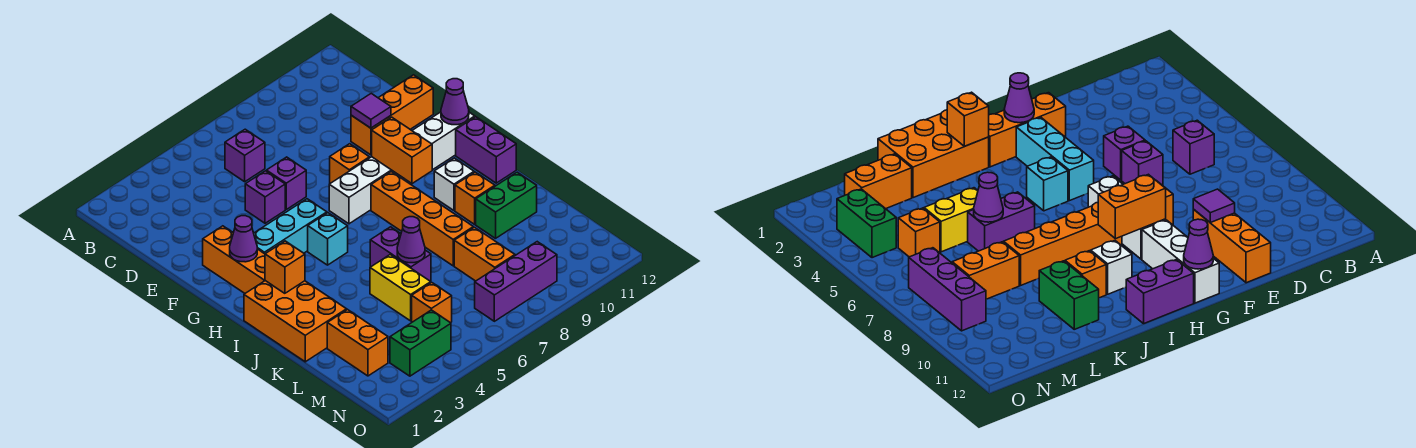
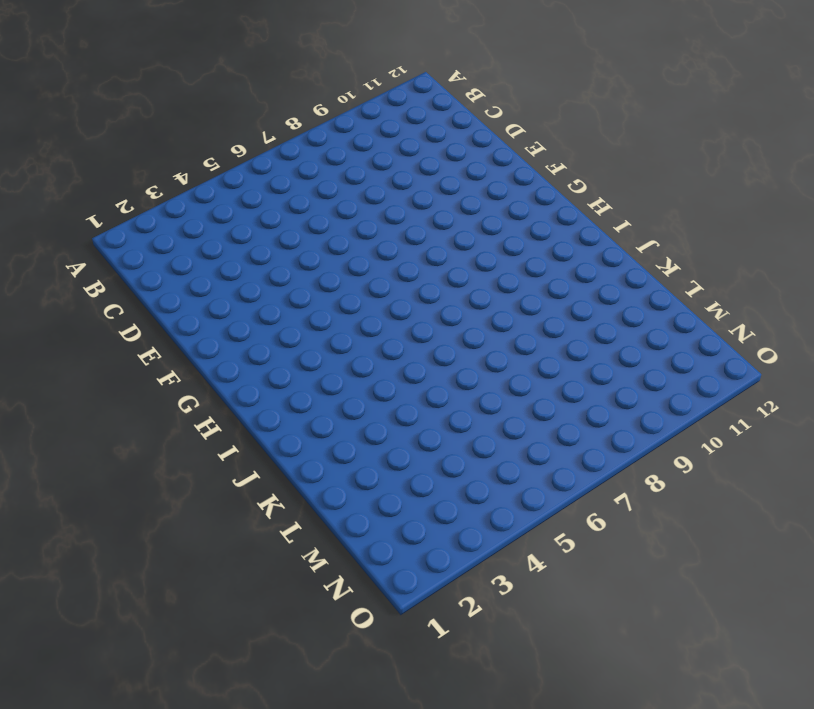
none -> purple 1x1 brick [225,129,265,182]
none -> purple 1x1 brick [245,171,285,223]
none -> purple 1x1 brick [267,157,306,209]

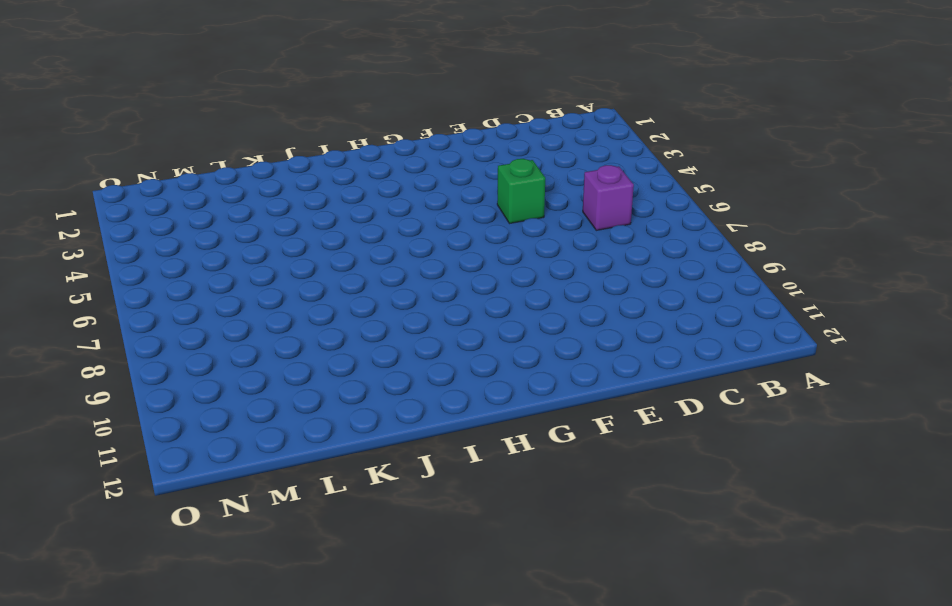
green 1x1 brick [497,159,545,224] -> purple 1x1 brick [245,171,285,223]
none -> purple 1x1 brick [267,157,306,209]
none -> orange 1x3 brick [351,75,433,155]
none -> orange 1x3 brick [203,226,265,293]

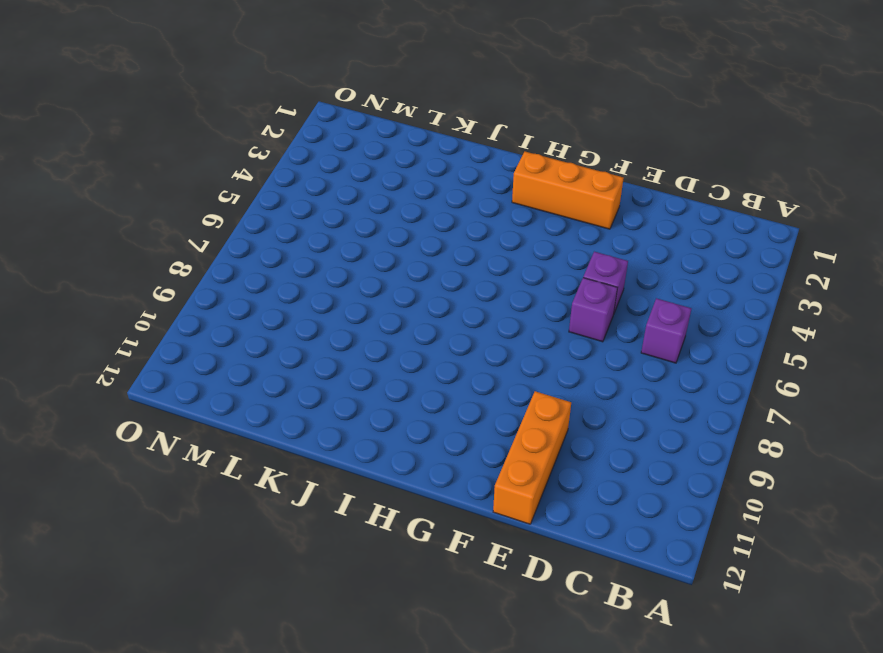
none -> orange 1x1 brick [330,144,369,183]
none -> cyan 1x3 brick [254,199,327,254]
none -> white 1x3 brick [329,157,411,224]

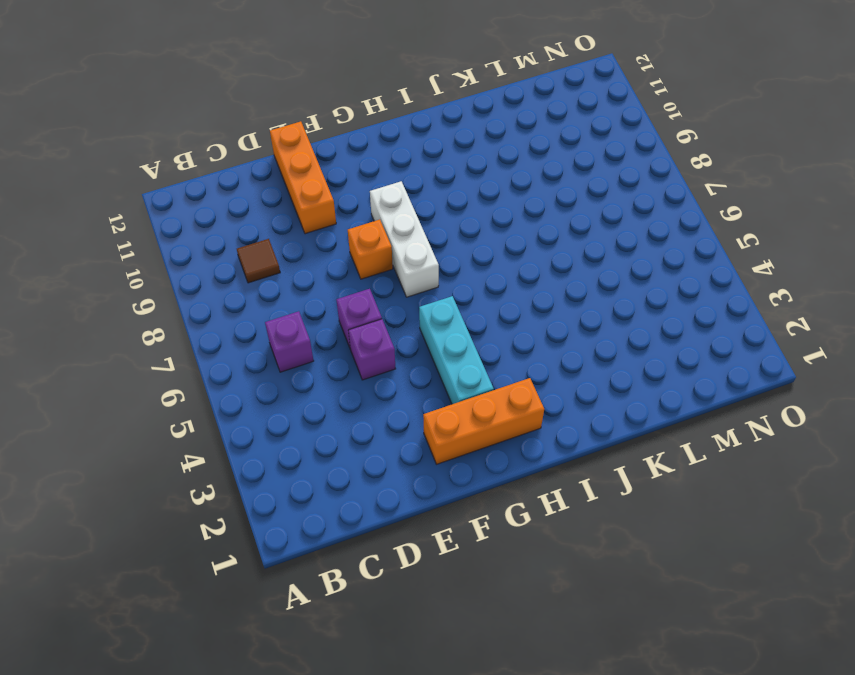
brown 1x1 tile [237,239,280,283] -> none
none -> white 1x3 brick [412,112,475,170]
none -> cyan 1x1 brick [308,213,348,265]
none -> orange 1x4 brick [371,172,473,266]

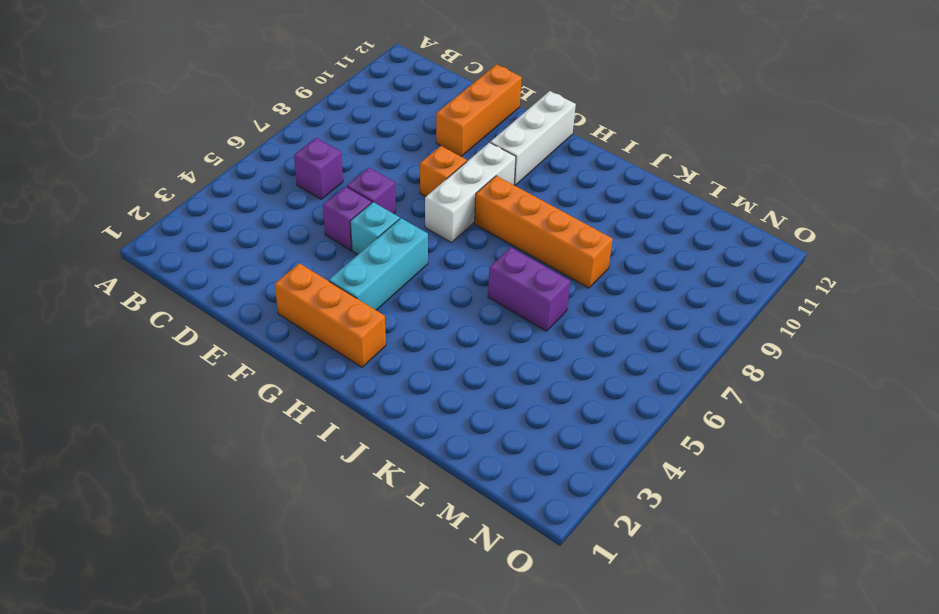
cyan 1x1 brick [350,202,400,254] -> cyan 1x1 brick moved to [308,213,348,265]
none -> purple 1x2 brick [456,117,516,183]
none -> orange 2x3 brick [244,281,347,362]
none -> white 1x1 brick [434,158,474,210]

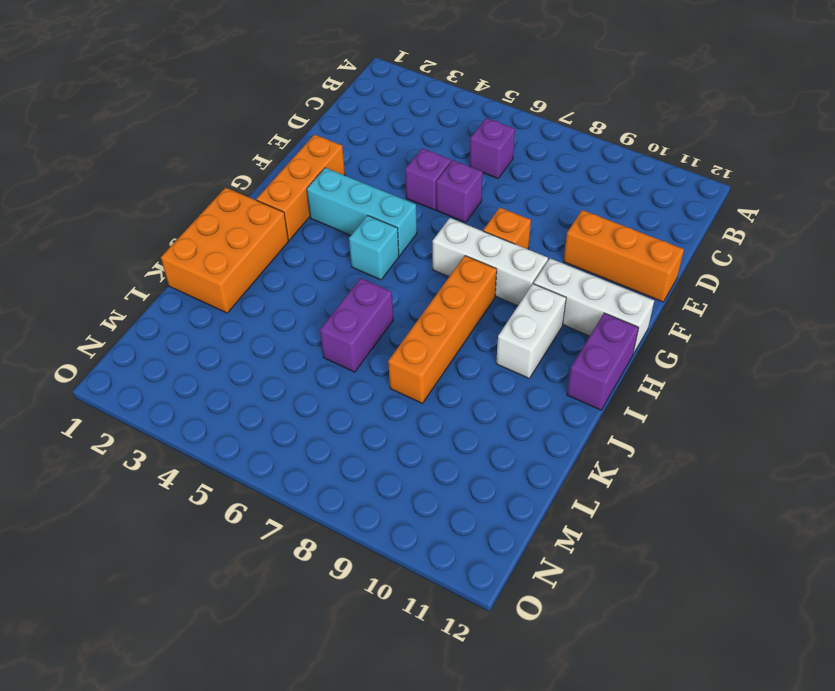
white 1x2 brick [496,284,566,378] -> white 1x1 brick [434,158,474,210]
none -> orange 1x1 brick [455,172,495,224]
none -> yellow 1x2 brick [370,255,431,321]
none -> green 1x2 brick [476,172,537,238]

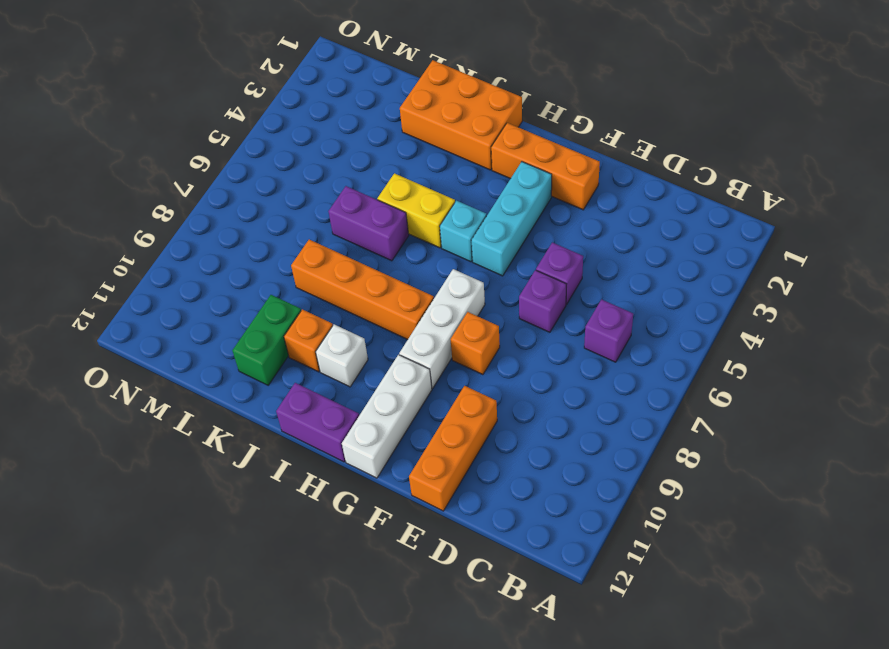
yellow 1x2 brick [377,173,455,248] -> yellow 1x2 brick moved to [370,255,431,321]
none -> orange 1x2 brick [327,310,388,376]
none -> orange 1x2 brick [454,227,515,281]
none -> orange 1x1 brick [412,282,452,323]

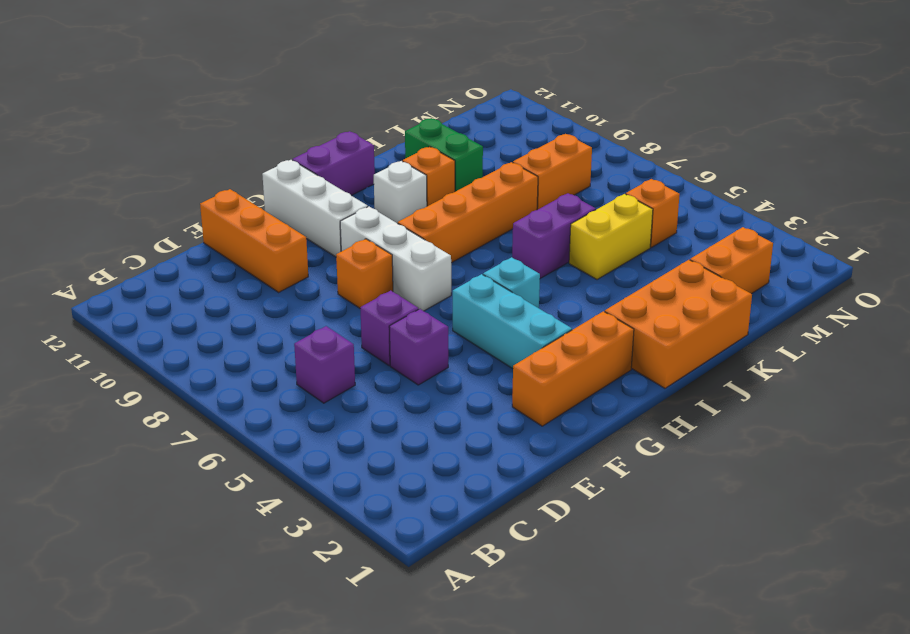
none -> green 1x2 brick [390,310,451,376]
none -> purple 1x3 brick [475,242,557,321]
none -> purple 1x1 tile [351,93,391,128]

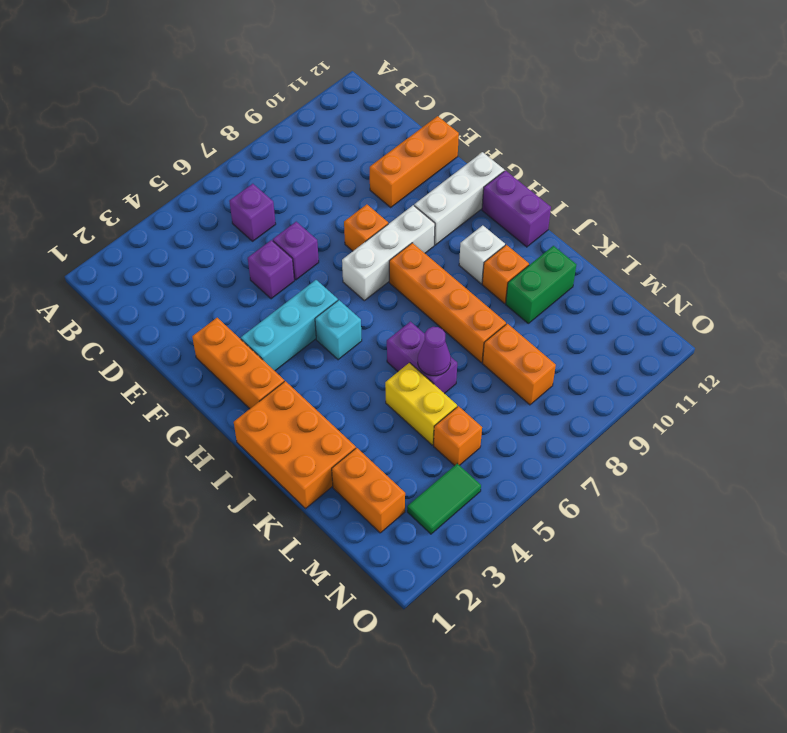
green 1x2 tile [407,464,481,534] -> green 1x2 brick [390,310,451,376]
none -> purple 1x3 brick [475,242,557,321]
none -> purple 1x1 tile [351,93,391,128]
none -> purple 1x1 cone [230,216,257,262]

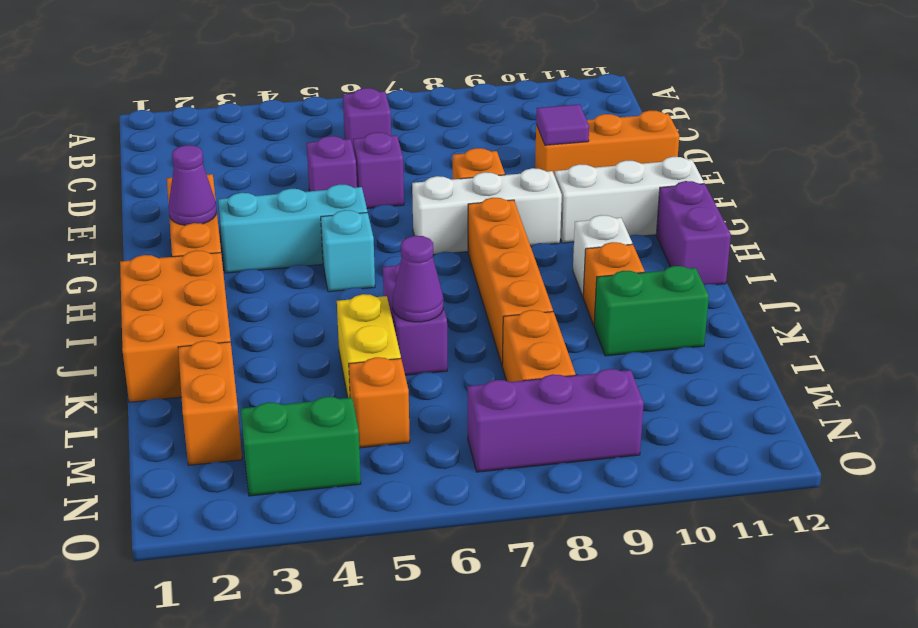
none -> orange 1x2 brick [372,117,432,184]
none -> purple 1x1 cone [441,79,469,125]
none -> orange 1x1 brick [265,241,305,293]

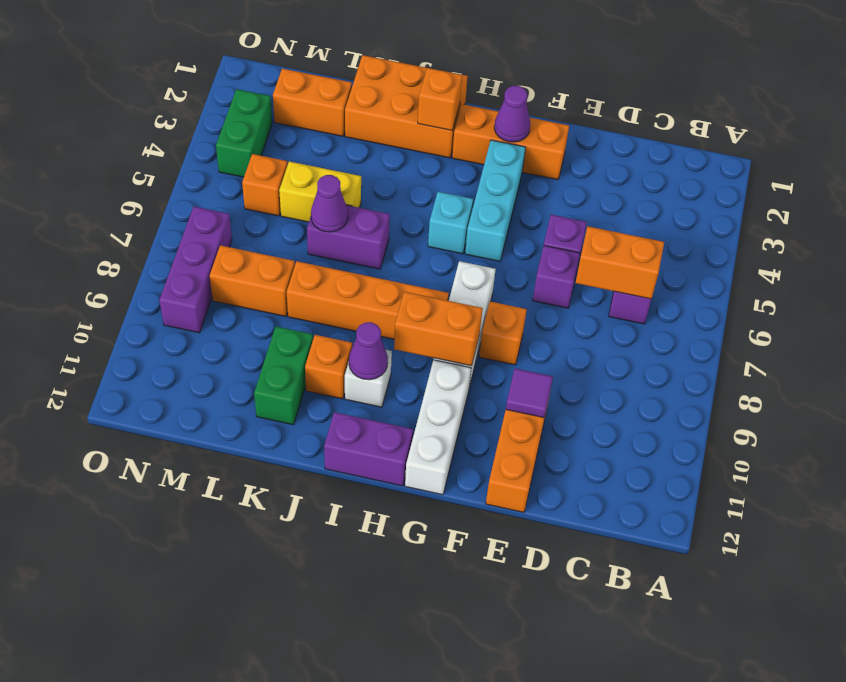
orange 1x2 brick [576,226,664,299] -> none
purple 1x1 cone [349,322,388,380] -> purple 1x1 cone moved to [441,79,469,125]

